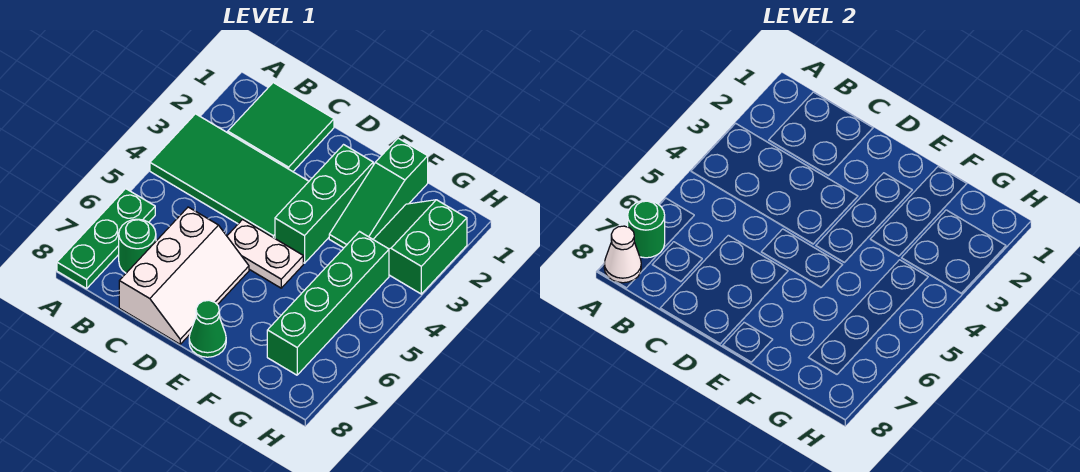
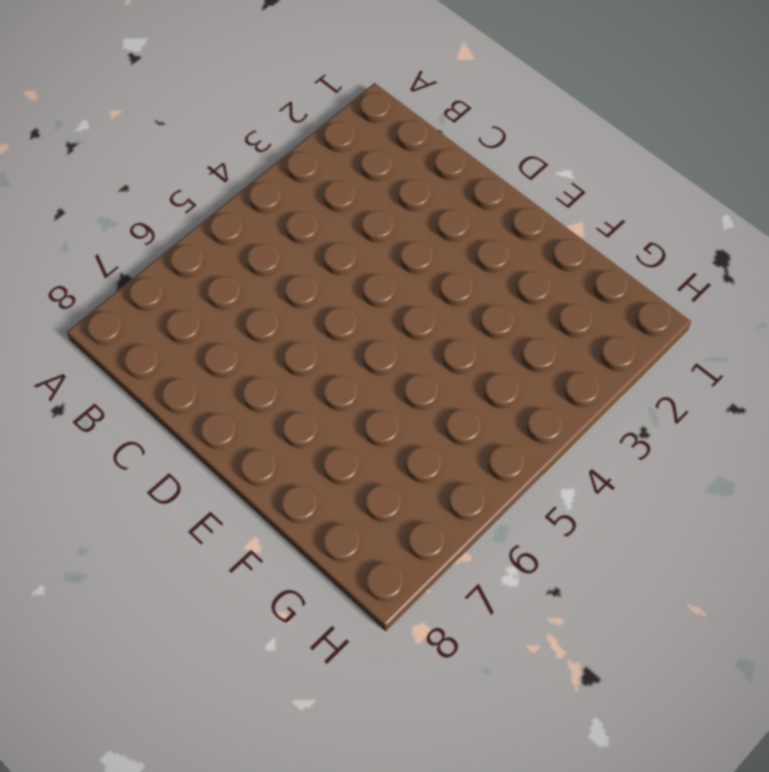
none -> green 2x4 tile [150,114,309,238]
none -> green 1x3 plate [57,189,155,289]
none -> green 2x2 tile [228,83,334,172]

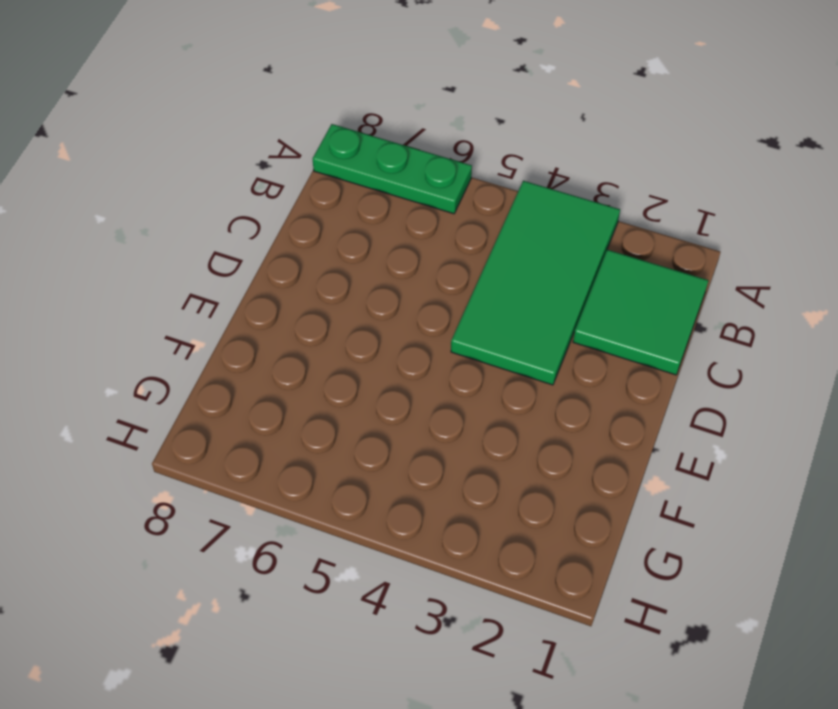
none -> green 1x1 round brick [119,219,156,273]
none -> white 2x3 slope [119,207,249,344]
none -> white 1x2 plate [227,220,303,288]

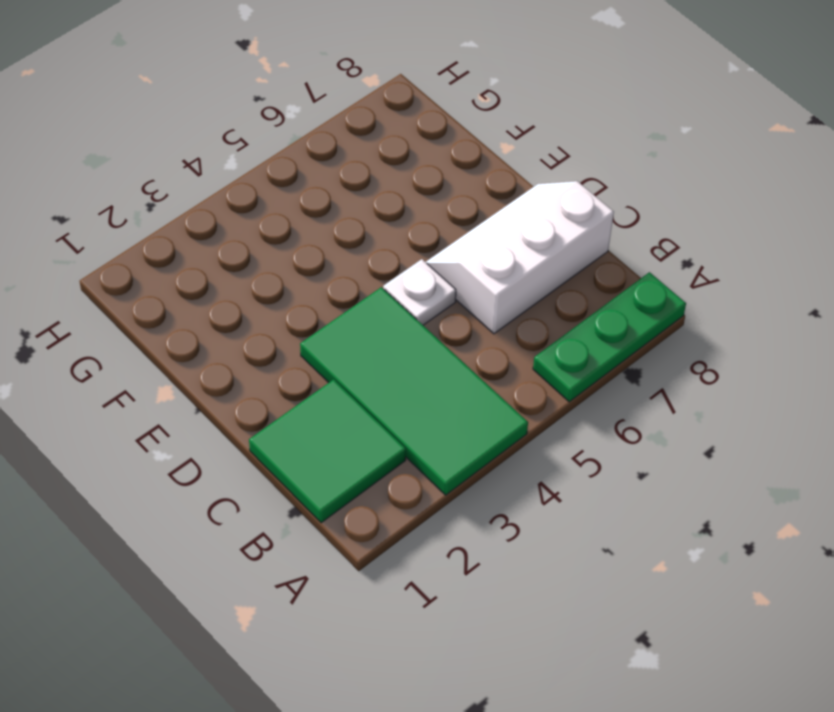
white 1x1 plate [383,259,456,325] -> white 1x2 plate [227,220,303,288]
none -> green 1x1 round brick [119,219,156,273]
none -> green 1x3 brick [275,145,373,263]
none -> green 1x1 cone [189,301,226,357]

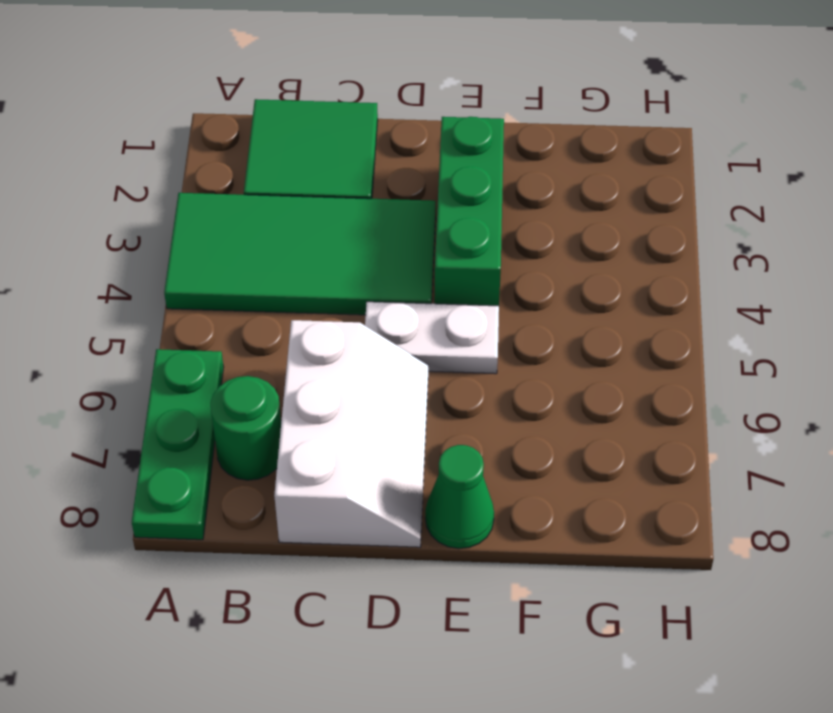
none -> green 1x3 slope [329,138,428,248]
none -> green 2x2 slope [373,200,467,294]
none -> green 1x4 brick [267,232,389,375]

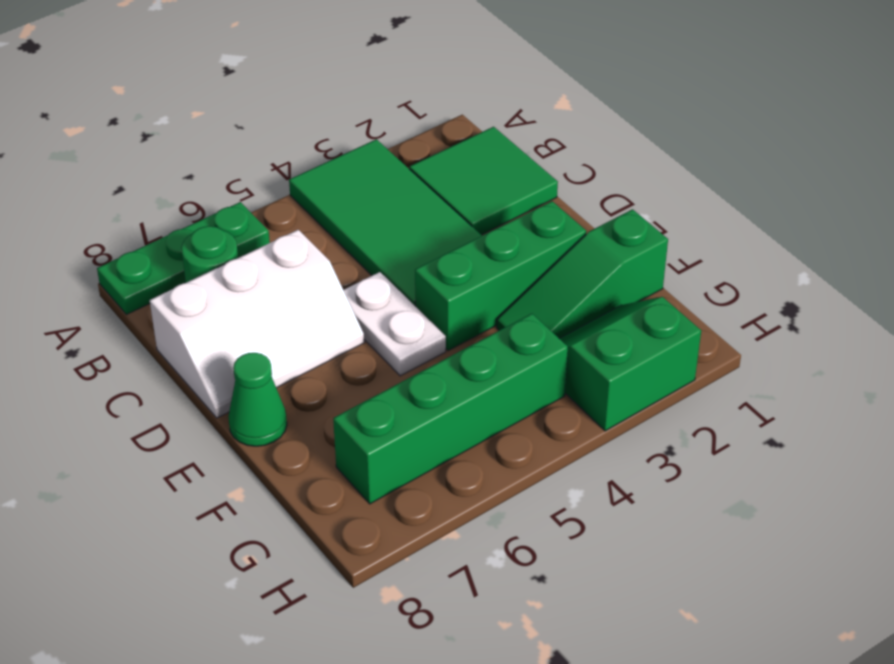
none -> green 1x1 round brick [628,201,665,258]
none -> white 1x1 cone [604,226,641,283]

